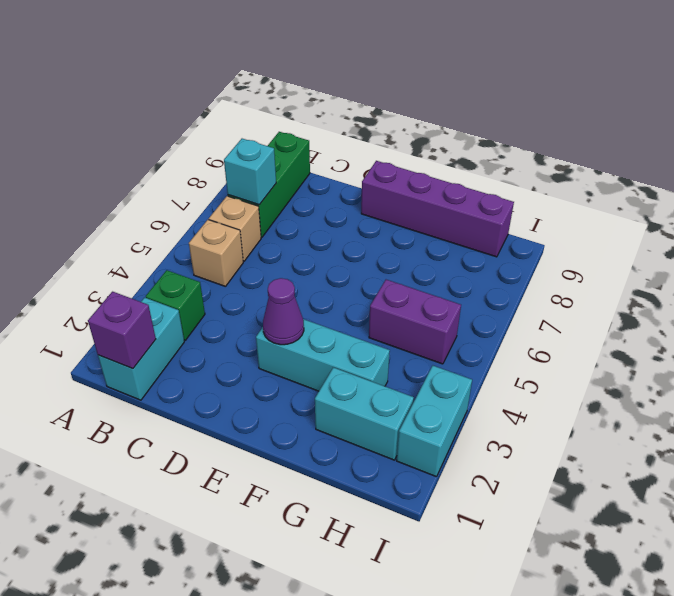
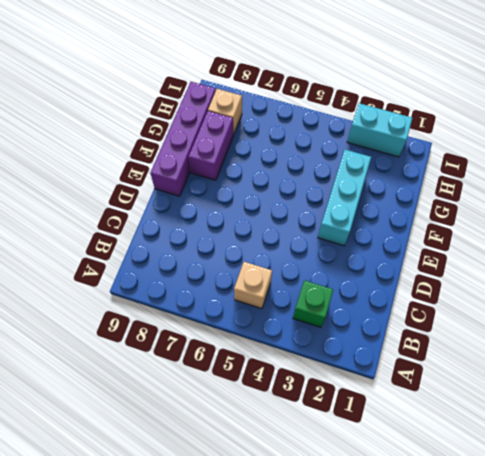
purple 1x2 brick [188,111,233,180] -> purple 1x2 brick moved to [369,280,461,364]
tan 1x1 brick [208,89,242,135] -> tan 1x1 brick moved to [209,196,261,261]
none -> cyan 1x2 brick [98,298,184,400]
none -> green 1x3 brick [228,132,310,237]
none -> cyan 1x2 brick [315,367,414,460]

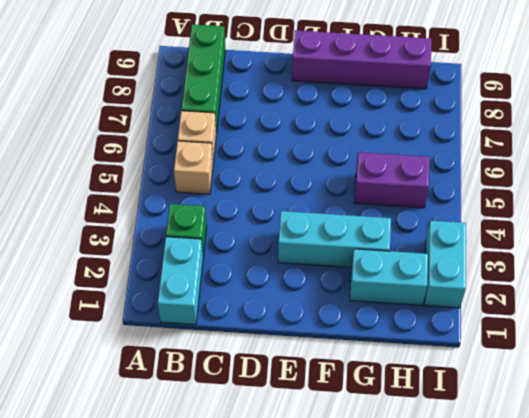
none -> purple 1x1 brick [88,292,156,369]
none -> cyan 1x1 brick [224,139,276,205]
none -> purple 1x1 cone [263,278,304,345]

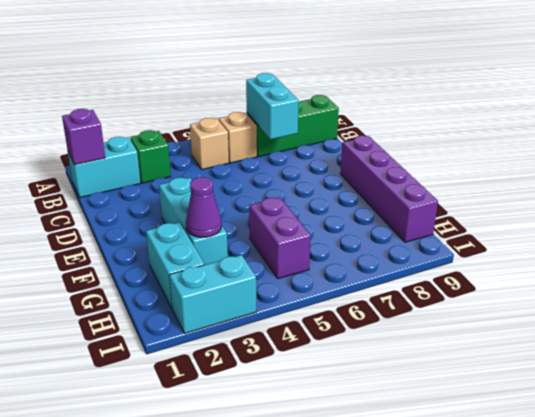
cyan 1x2 brick [246,73,299,139] -> cyan 1x1 brick [224,139,276,205]
purple 1x1 cone [186,177,222,237] -> purple 1x1 cone moved to [263,278,304,345]

